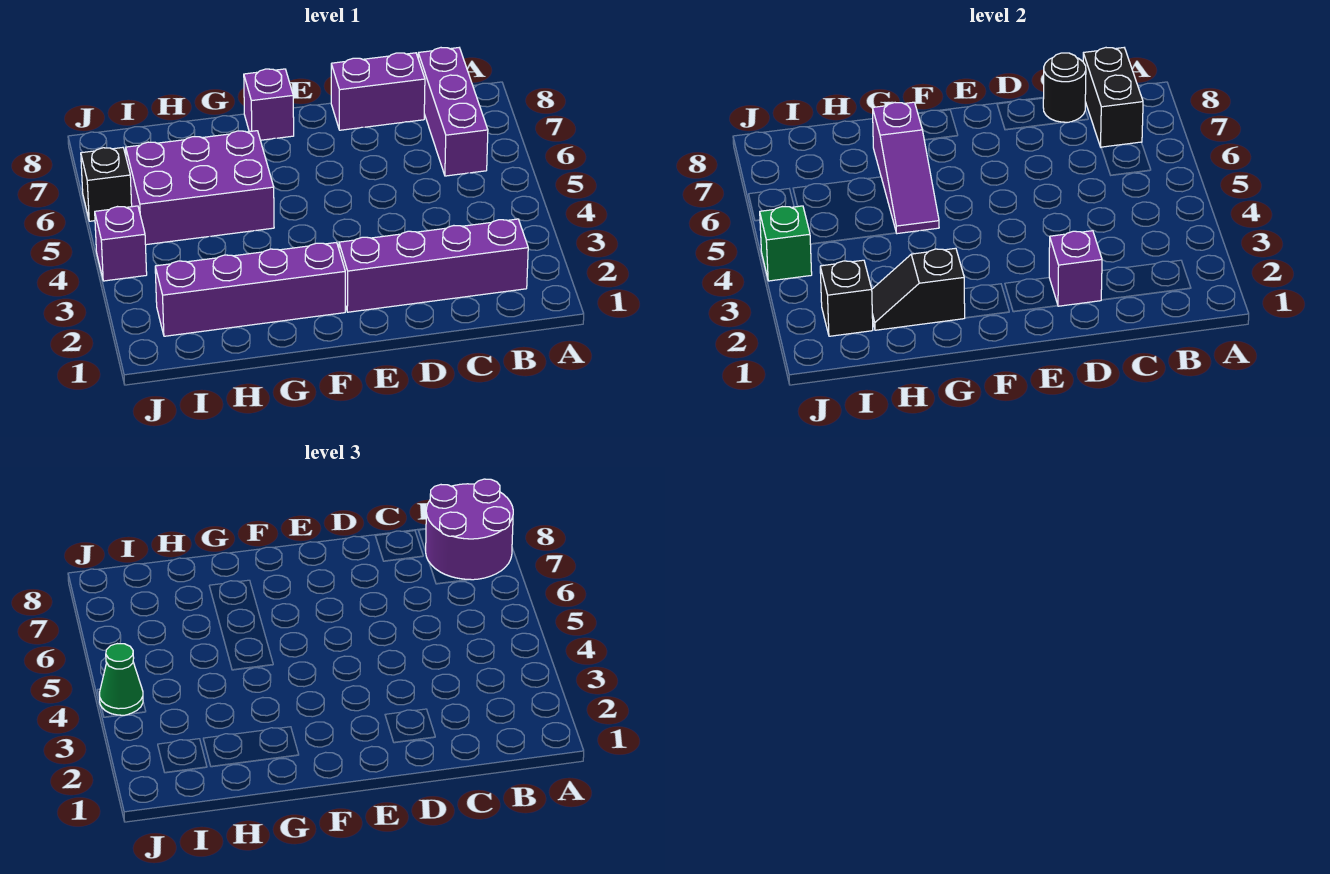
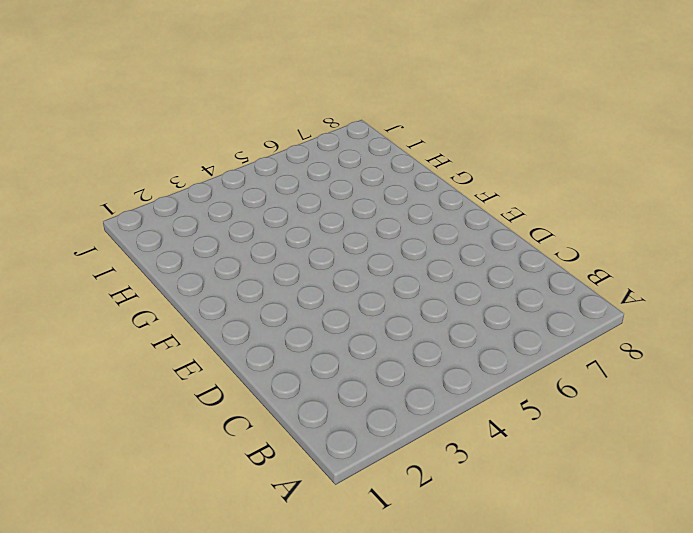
none -> purple 1x4 brick [339,219,528,312]
none -> purple 1x3 brick [418,48,488,176]
none -> purple 1x2 brick [331,53,425,130]

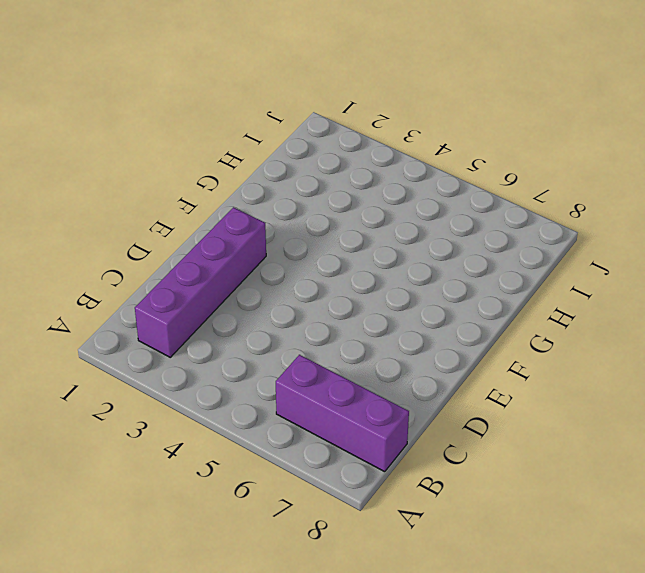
none -> purple 1x2 brick [331,53,425,130]
none -> purple 1x4 brick [155,242,345,336]
none -> purple 1x1 brick [244,69,294,140]

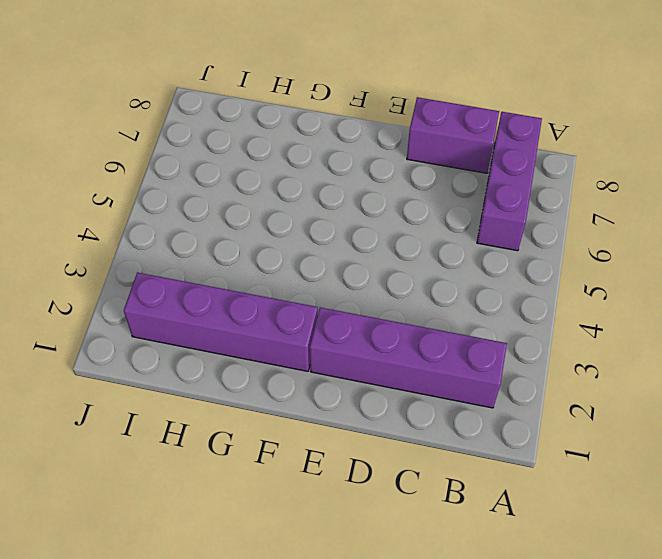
none -> purple 1x1 brick [244,69,294,140]
none -> purple 2x3 brick [126,131,274,245]
none -> purple 1x1 brick [95,206,147,281]

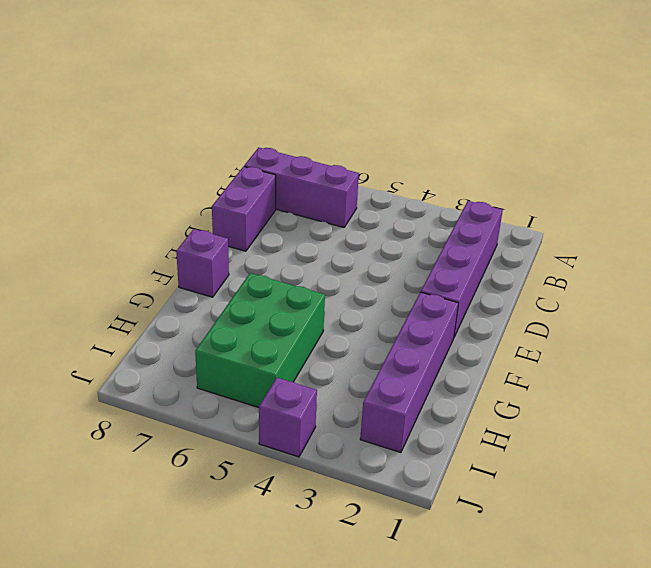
green 2x3 brick [195,273,325,408] -> purple 2x3 brick [126,131,274,245]
none -> black 1x1 brick [81,148,132,221]
none -> black 1x2 brick [1083,48,1143,147]
none -> black 1x1 round brick [1043,53,1086,122]

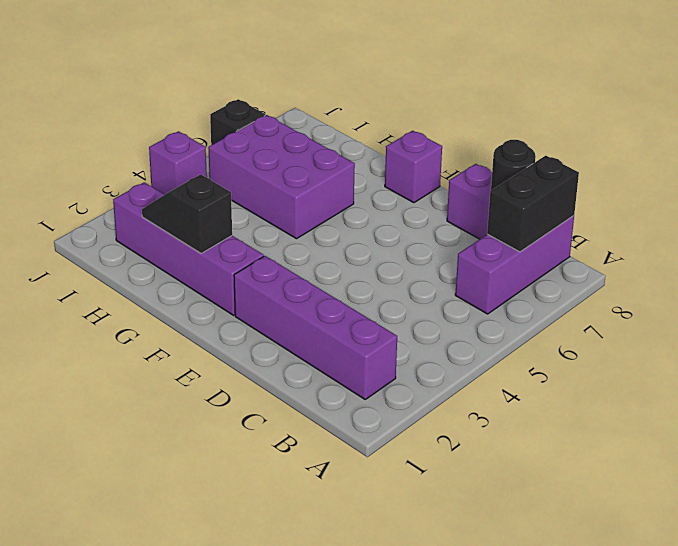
none -> purple 1x1 brick [1049,231,1102,306]
none -> purple 1x3 slope [873,102,939,234]
none -> black 1x1 brick [820,260,873,336]

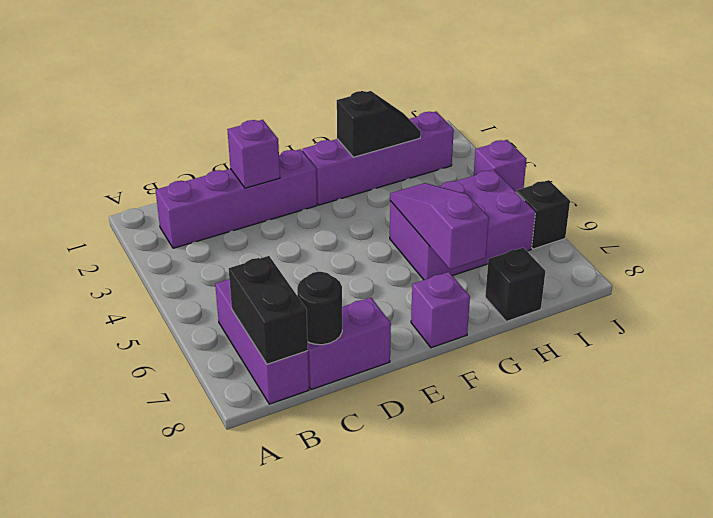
black 1x1 brick [485,248,545,321] -> black 1x1 brick moved to [820,260,873,336]
none -> green 1x1 brick [760,206,812,281]
none -> purple 2x2 round brick [426,479,513,580]
none -> green 1x1 cone [99,644,143,715]

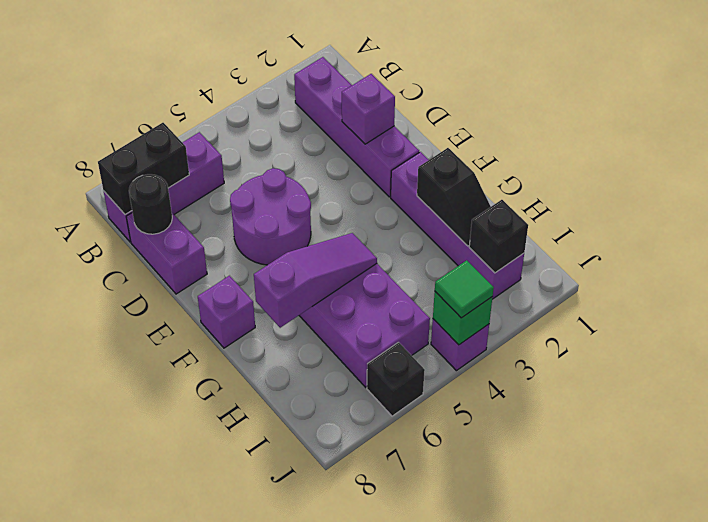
purple 2x2 round brick [230,168,311,265] -> purple 2x2 round brick moved to [426,479,513,580]
green 1x1 tile [435,260,494,318] -> green 1x1 cone [99,644,143,715]

